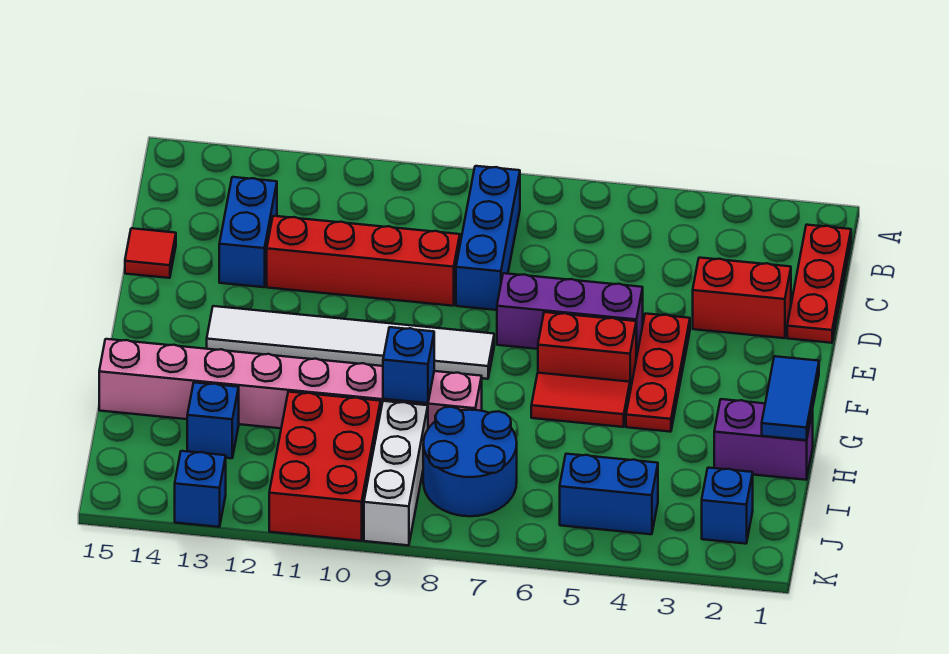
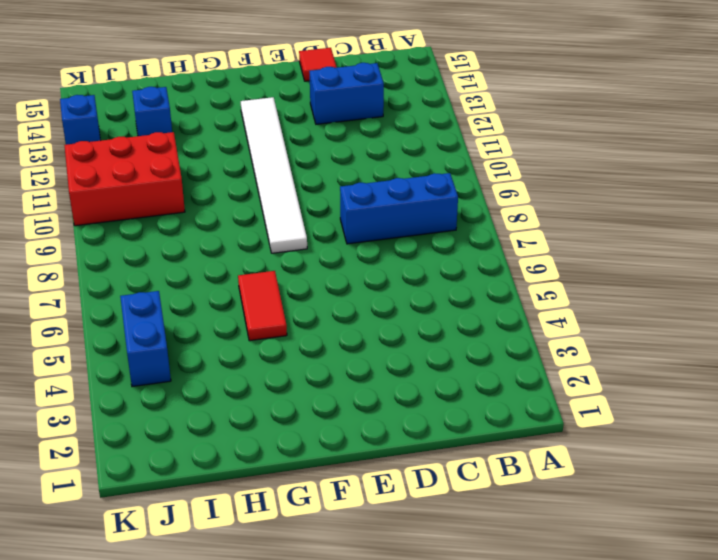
none -> red 1x3 plate [787,225,851,343]
none -> red 1x2 brick [693,258,791,338]
none -> red 1x4 brick [267,216,460,306]

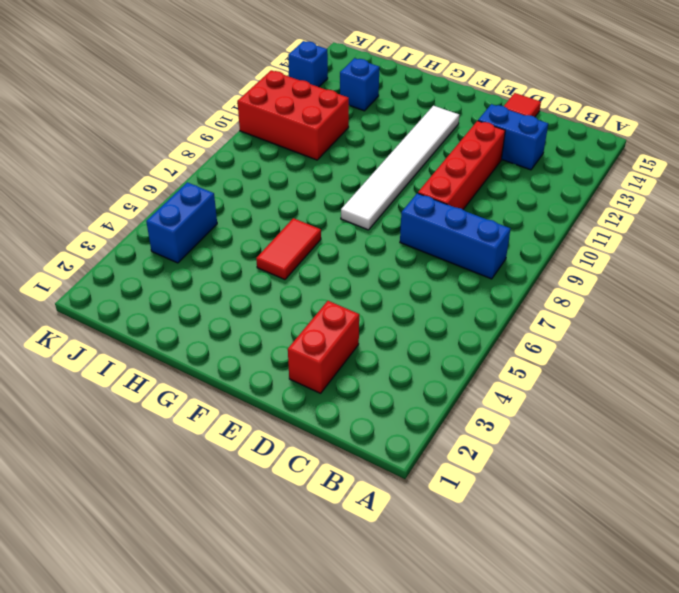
none -> red 1x3 plate [787,225,851,343]
none -> red 1x3 plate [626,314,690,432]
none -> purple 1x3 brick [497,273,643,358]

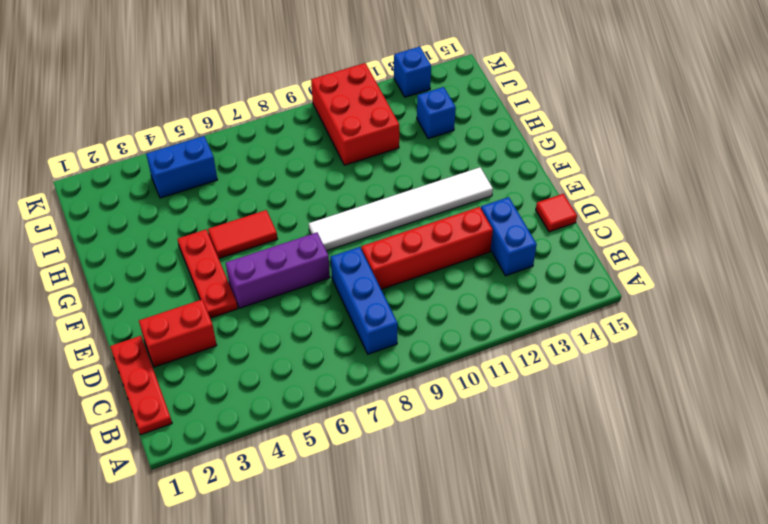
none -> red 1x2 brick [538,312,636,391]
none -> purple 1x2 brick [714,399,813,480]
none -> pink 1x8 brick [99,339,482,428]

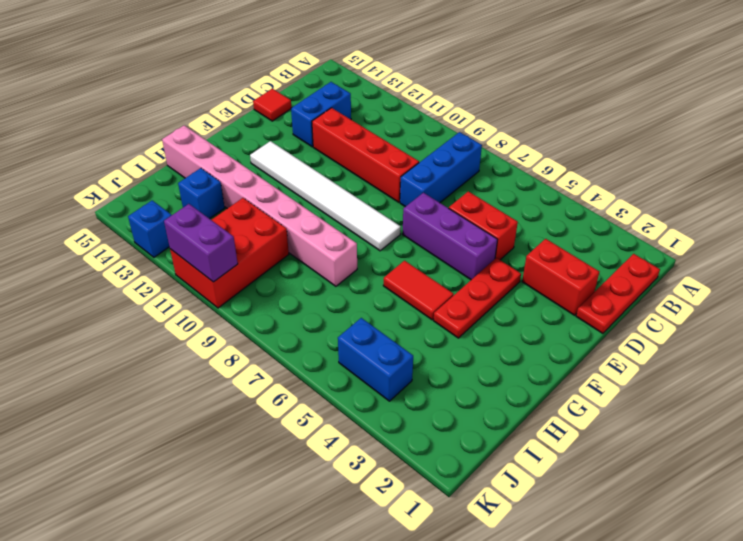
red 1x2 brick [449,191,518,260] -> red 1x2 brick moved to [538,312,636,391]
purple 1x2 brick [164,204,238,282] -> purple 1x2 brick moved to [714,399,813,480]
none -> blue 2x2 round brick [423,407,517,516]
none -> white 1x3 brick [364,401,428,545]
none -> blue 1x1 brick [702,468,753,544]

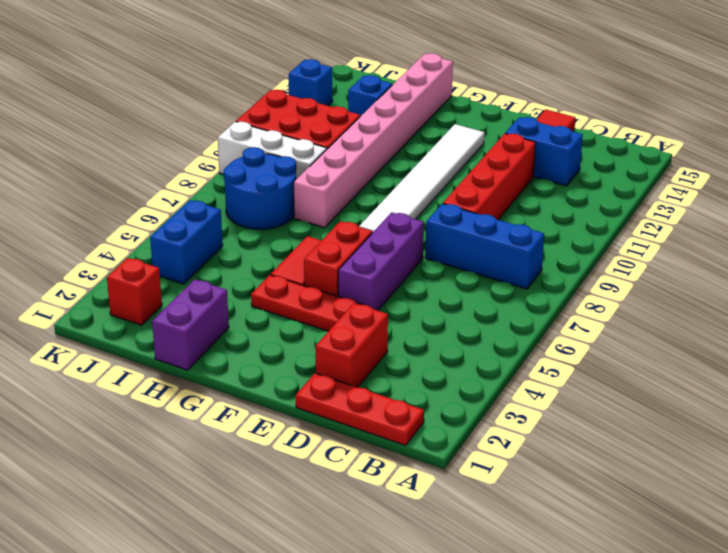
red 1x1 brick [107,258,162,325] -> blue 1x1 brick [702,468,753,544]
none -> blue 1x2 tile [762,356,819,440]
none -> blue 1x1 brick [383,327,434,403]

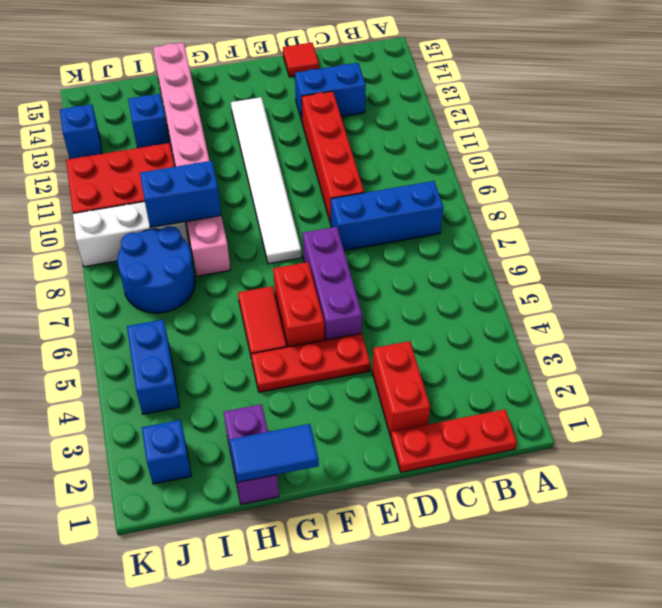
blue 1x2 brick [140,161,221,228] -> blue 1x1 brick [383,327,434,403]

